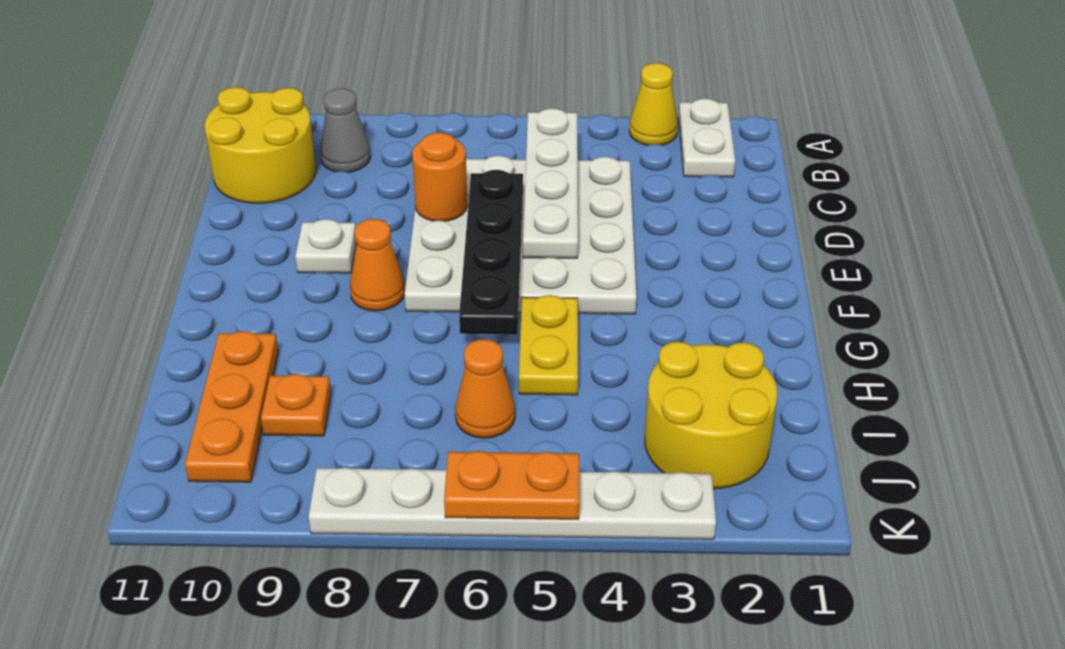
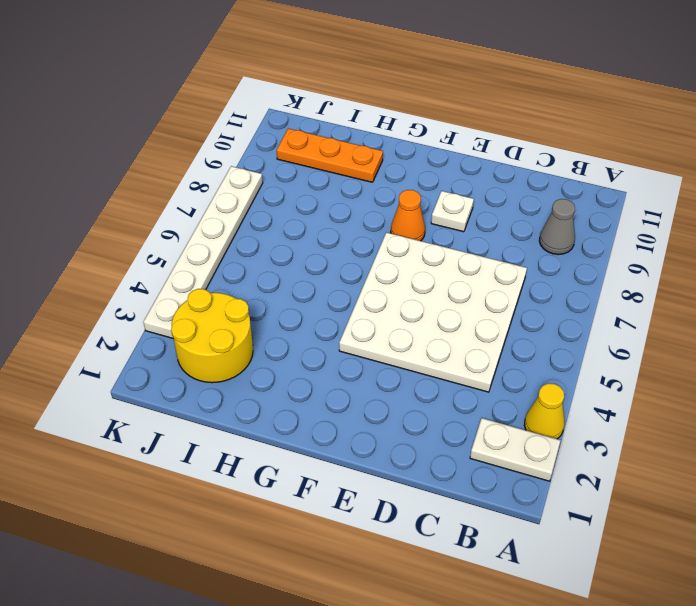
none -> yellow 2x2 round brick [205,87,316,203]
none -> yellow 1x2 plate [519,295,578,395]
none -> orange 1x1 cone [455,339,515,438]

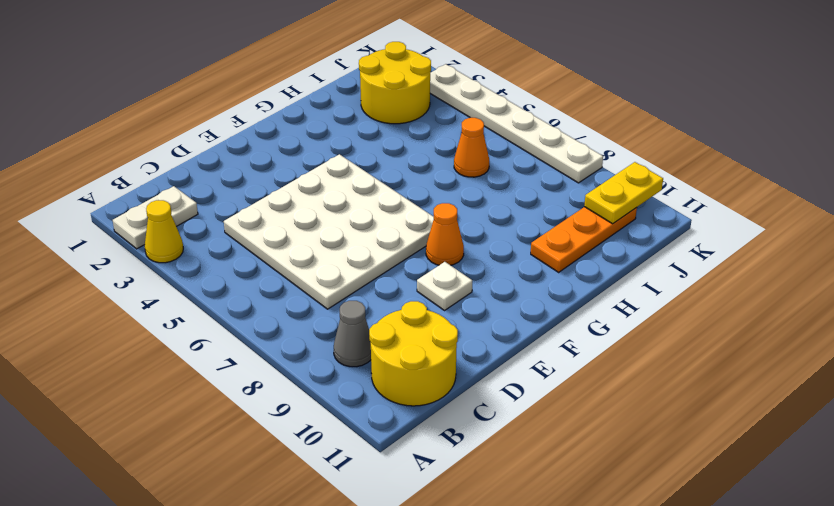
yellow 1x2 plate [584,162,663,224] -> yellow 1x2 plate moved to [519,295,578,395]
none -> orange 1x1 plate [261,374,331,436]
none -> white 1x4 plate [523,108,578,258]
none -> black 1x4 plate [459,170,523,334]

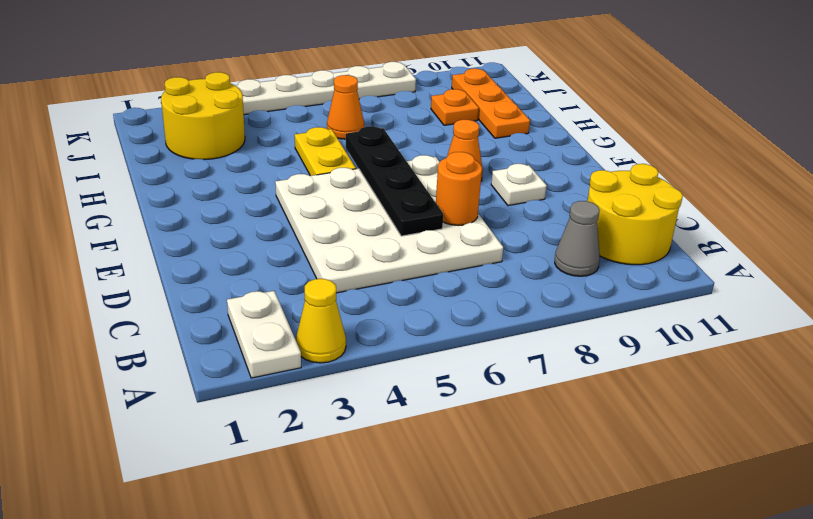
none -> white 1x4 plate [523,108,578,258]
none -> orange 1x2 plate [444,451,579,519]

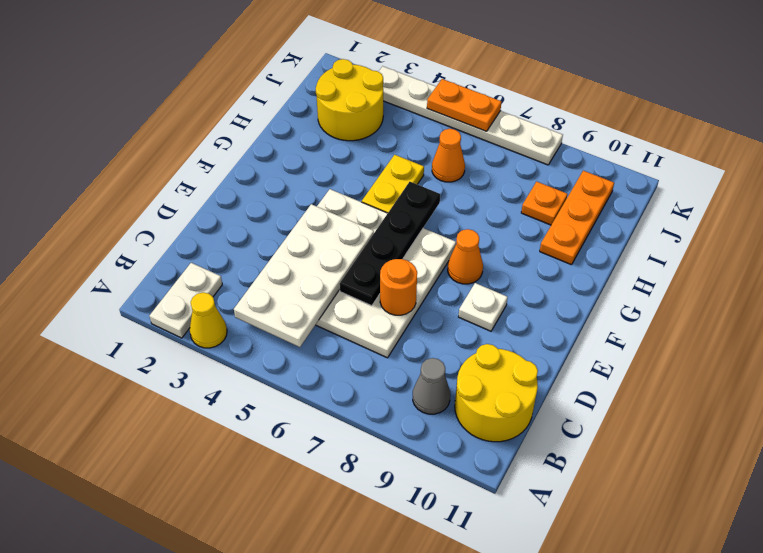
white 2x4 plate [234,204,374,347] -> white 1x4 plate [523,108,578,258]

